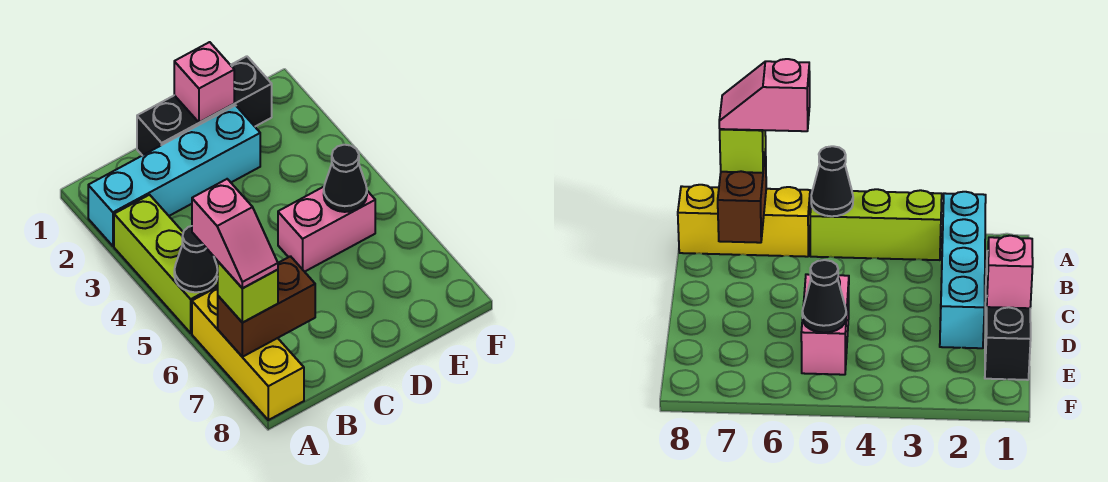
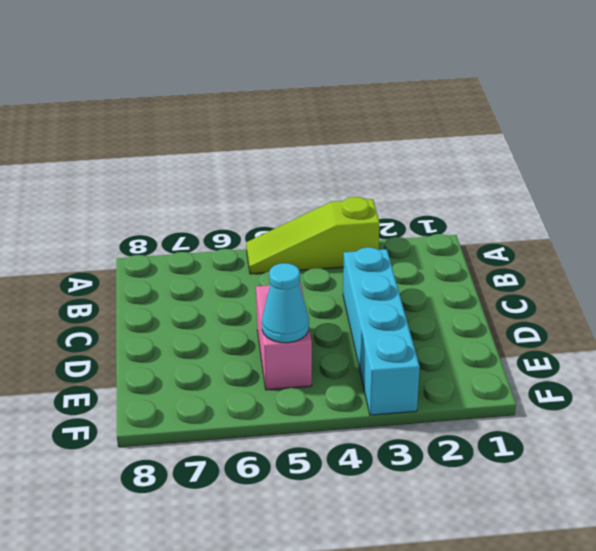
lime 1x3 slope [246,197,380,274] -> lime 1x3 brick [114,195,218,333]
cyan 1x4 brick [343,247,420,415] -> cyan 1x4 brick moved to [88,105,260,246]
cyan 1x1 cone [262,263,309,343] -> black 1x1 cone [324,145,367,212]
none -> yellow 1x3 brick [192,287,304,420]
none -> black 1x3 brick [137,56,272,156]

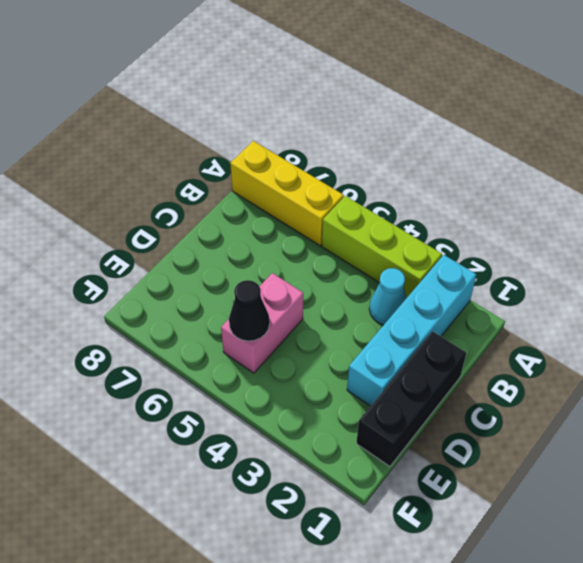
cyan 1x1 cone [369,268,406,325] -> none
none -> black 1x1 cone [174,226,218,292]
none -> brown 1x2 brick [218,256,315,357]

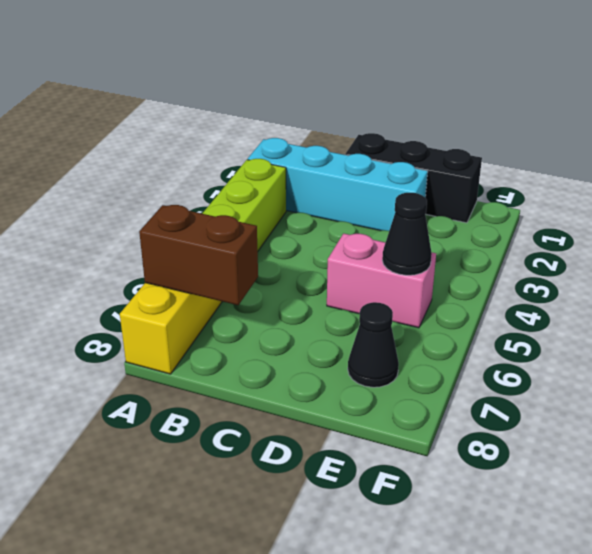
black 1x1 cone [348,302,399,387] -> black 1x1 cone moved to [174,226,218,292]
none -> pink 1x1 brick [174,42,234,123]
none -> lime 1x1 brick [217,262,278,323]

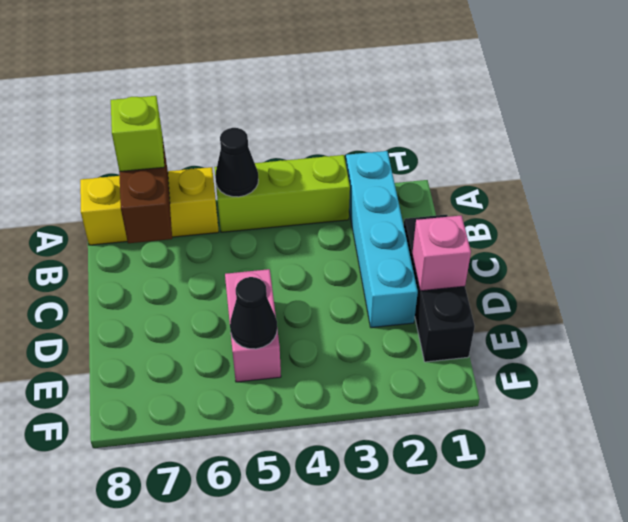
none -> pink 1x2 slope [192,179,278,288]

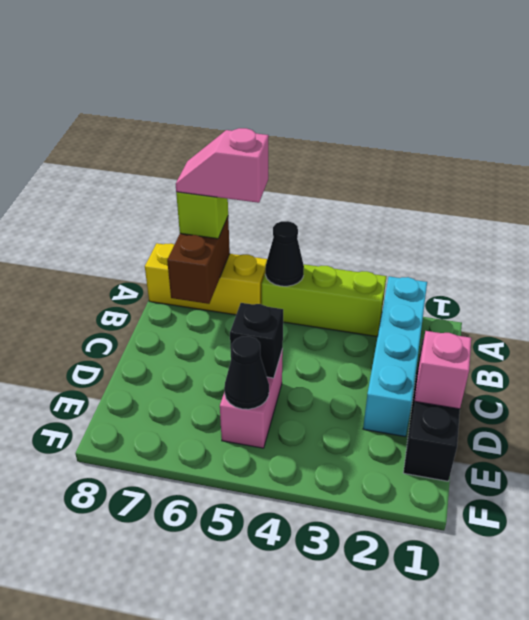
black 1x1 brick [230,303,283,378] -> none

